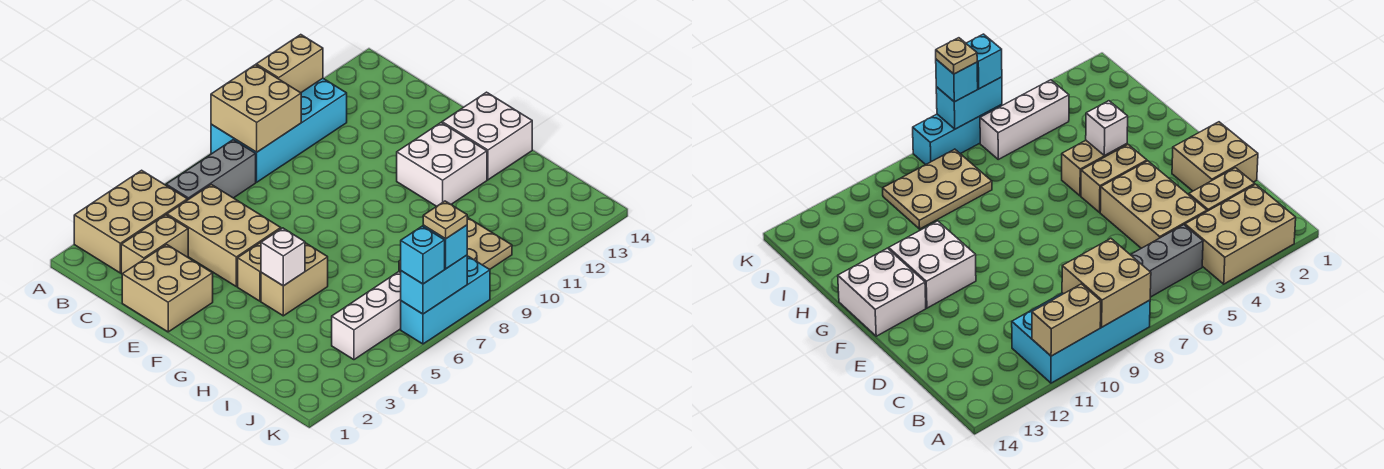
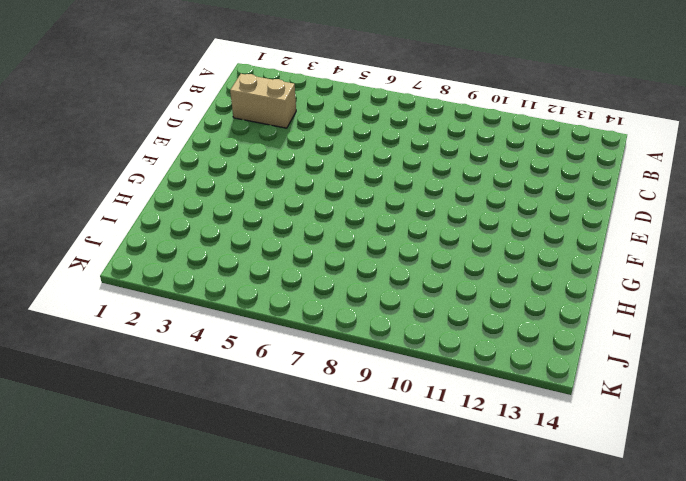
none -> tan 2x3 brick [74,170,187,273]
none -> cyan 2x4 brick [211,78,347,182]
none -> grey 1x3 brick [166,140,256,200]

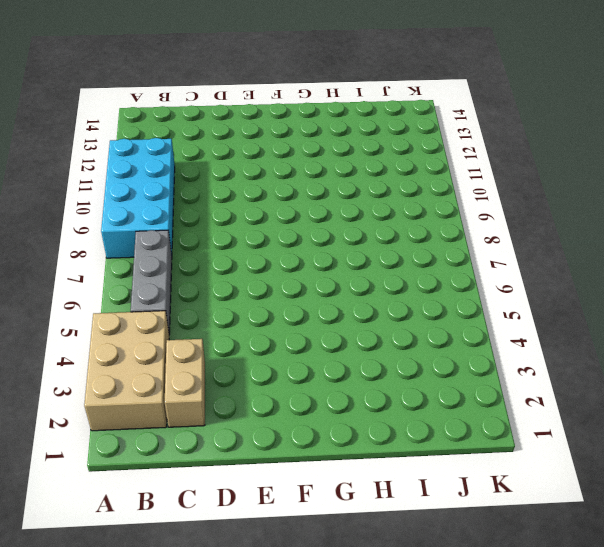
none -> tan 2x3 brick [167,184,281,287]
none -> tan 2x2 brick [122,244,213,332]
none -> tan 1x2 brick [238,242,261,301]

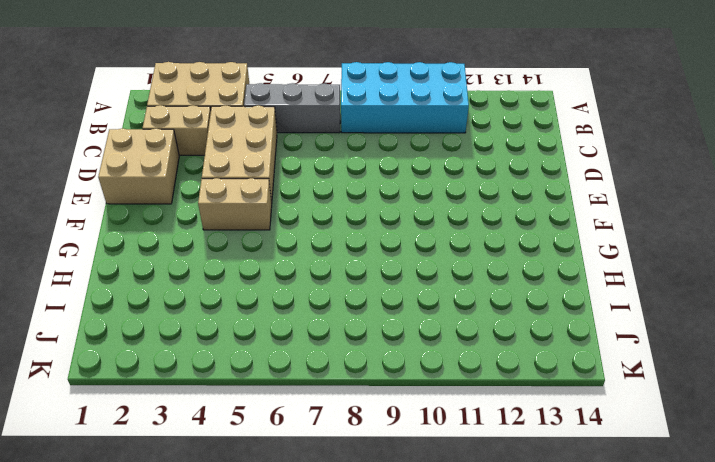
none -> white 2x2 brick [397,123,487,206]
none -> white 2x2 brick [442,92,532,180]
none -> tan 1x2 brick [261,243,328,316]

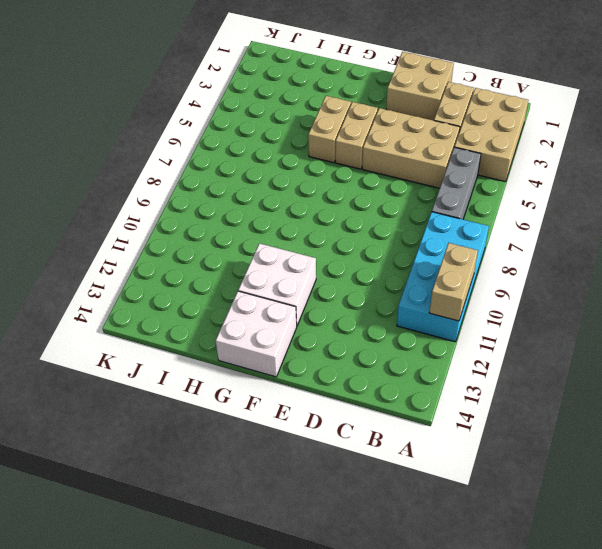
none -> tan 2x3 plate [399,217,512,272]
none -> white 1x3 brick [332,272,401,360]
none -> cyan 1x3 brick [401,256,490,344]

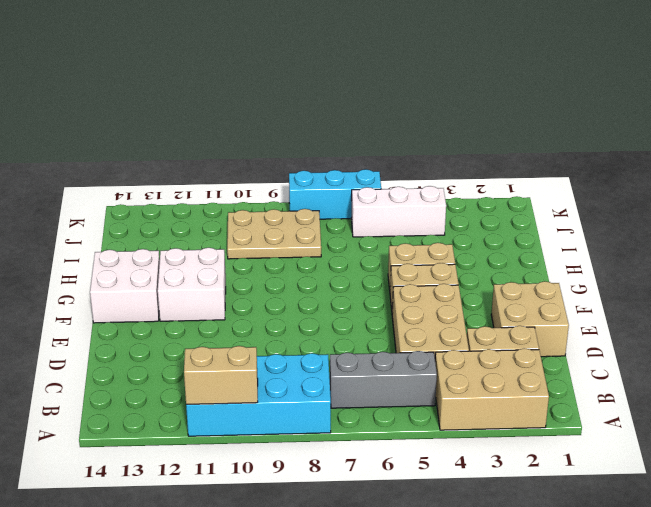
none -> tan 2x2 brick [211,65,301,152]
none -> white 1x1 brick [261,228,305,286]
none -> cyan 1x2 brick [401,255,467,314]

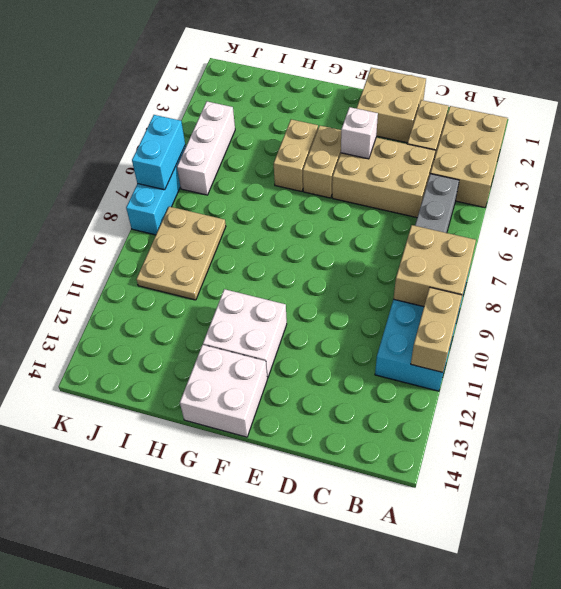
white 1x1 brick [341,107,378,159] -> white 1x1 brick moved to [261,228,305,286]
none -> cyan 1x1 brick [401,226,445,284]
none -> cyan 1x1 brick [423,225,467,269]
none -> tan 1x1 plate [423,201,467,239]

